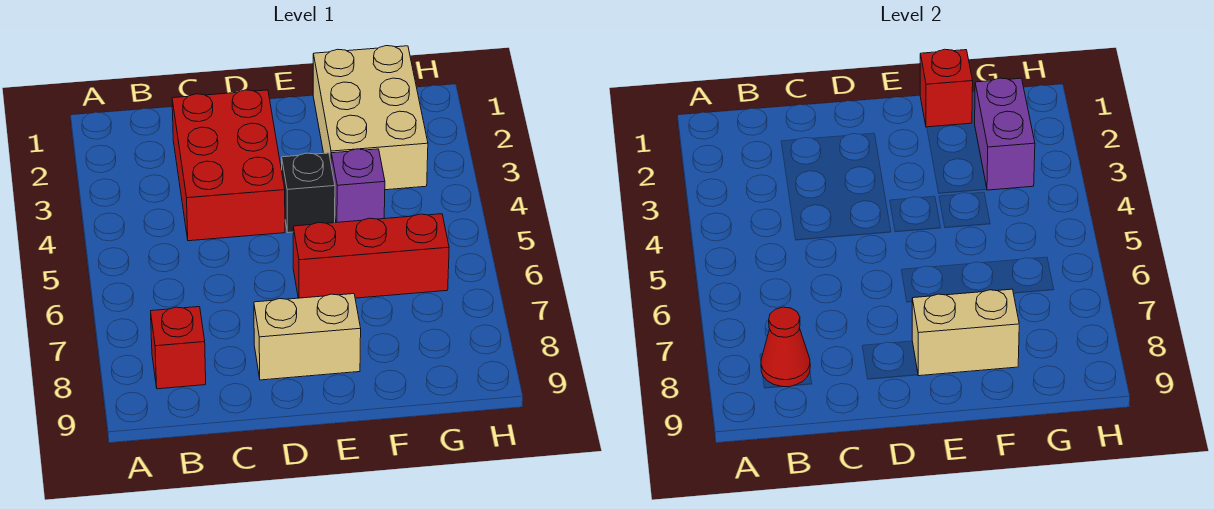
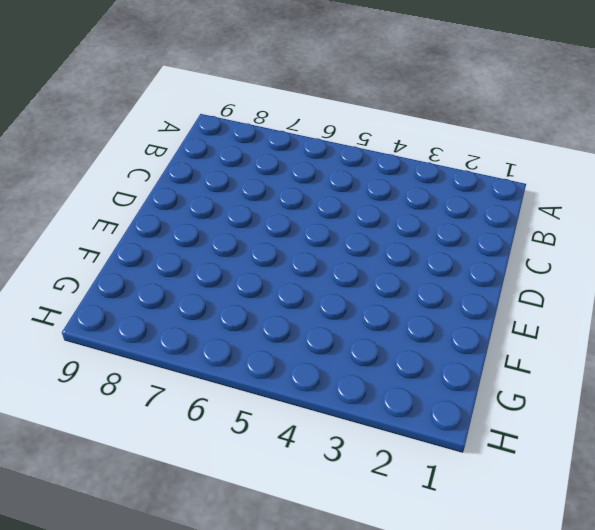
none -> red 1x1 brick [151,307,206,389]
none -> red 2x3 brick [172,90,285,241]

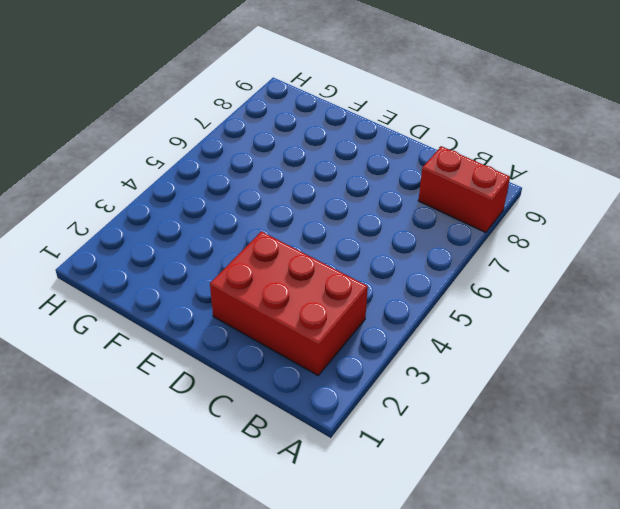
red 1x2 brick [418,146,510,233] -> red 1x1 brick [151,307,206,389]
red 2x3 brick [210,231,368,375] -> red 2x3 brick turned to [172,90,285,241]
none -> tan 1x2 brick [254,294,361,380]
none -> black 1x1 brick [282,153,335,233]

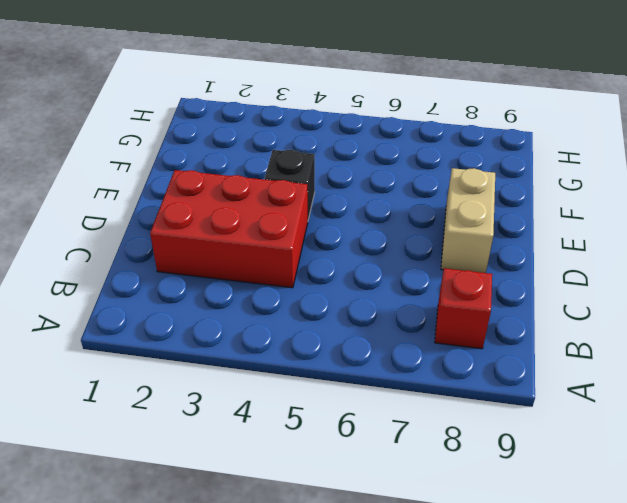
none -> red 1x3 brick [293,214,449,298]
none -> tan 2x3 brick [313,46,428,190]

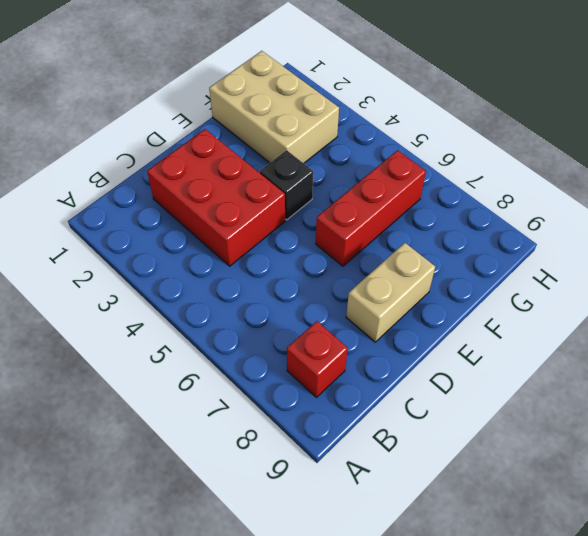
none -> purple 1x1 brick [331,149,385,223]
none -> red 1x1 cone [761,307,810,387]

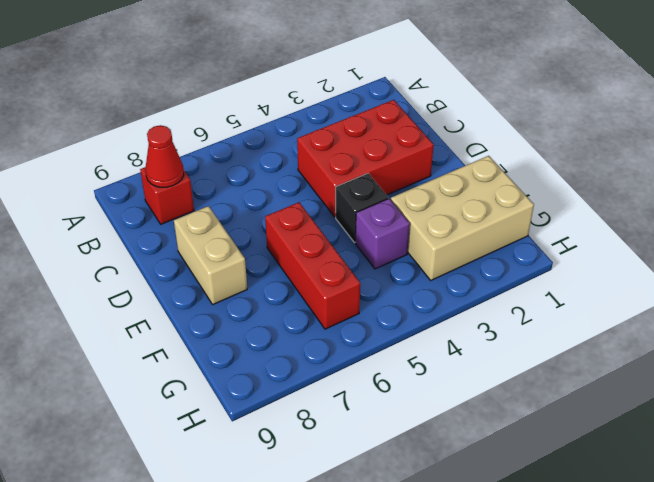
none -> tan 1x2 brick [912,289,1019,376]
none -> red 1x1 brick [920,49,973,127]

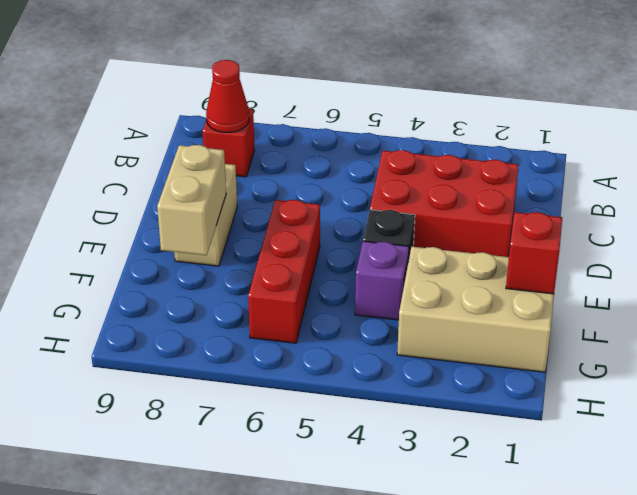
none -> purple 1x2 brick [975,78,1035,190]

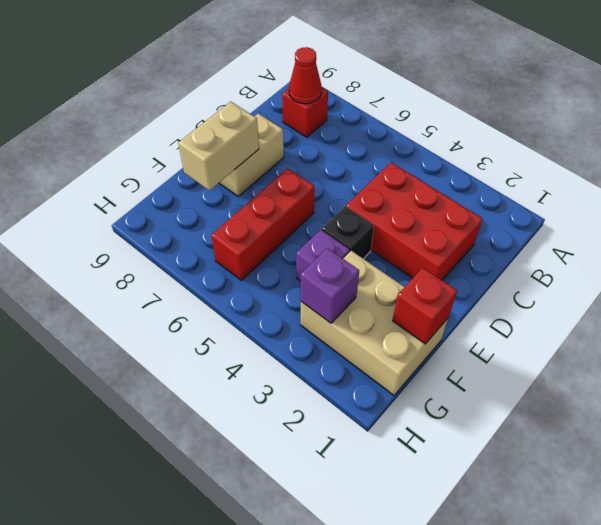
purple 1x1 brick [301,248,359,323] -> purple 1x2 brick [975,78,1035,190]

